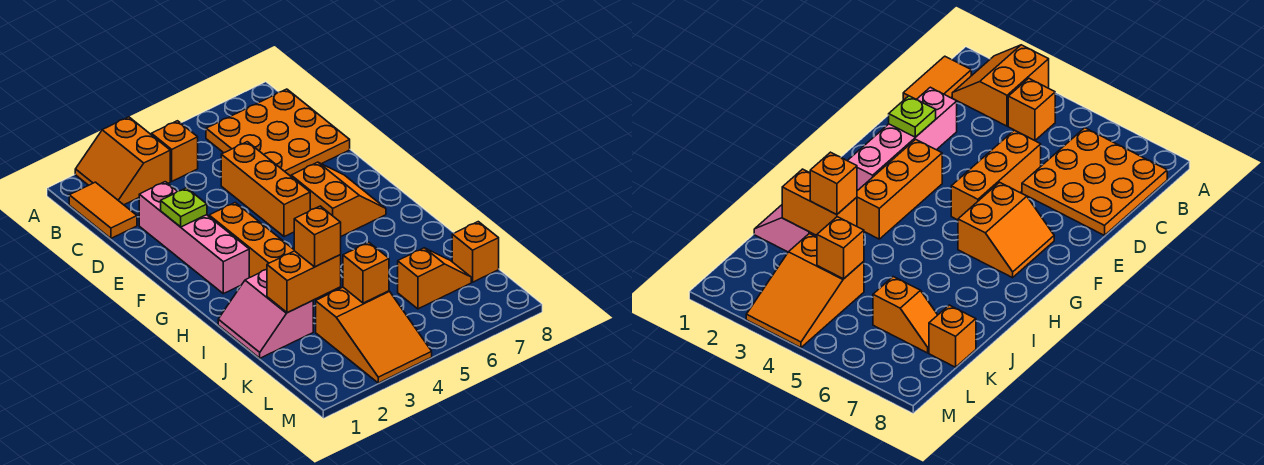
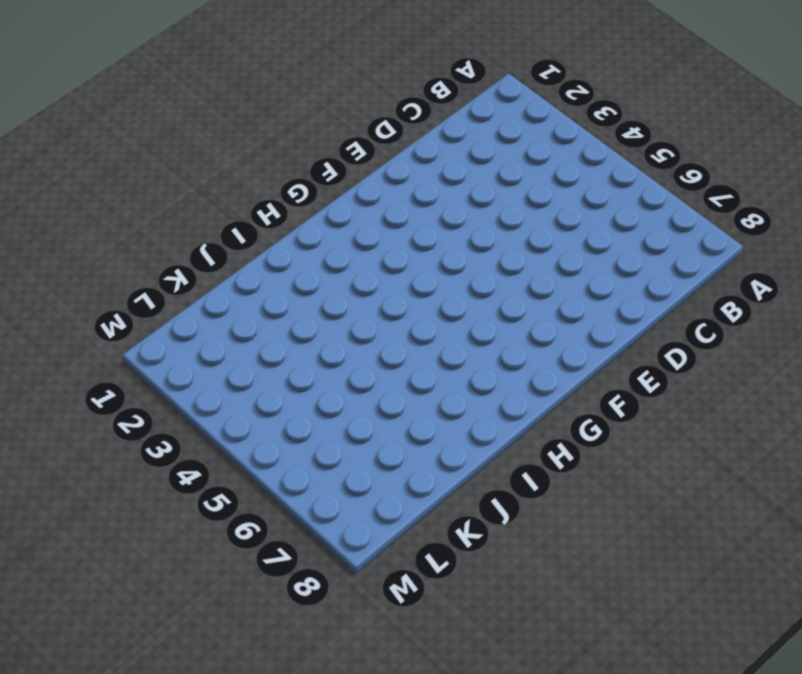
none -> orange 2x2 slope [75,117,170,205]
none -> orange 1x2 tile [69,182,137,238]
none -> orange 1x1 brick [151,121,198,181]

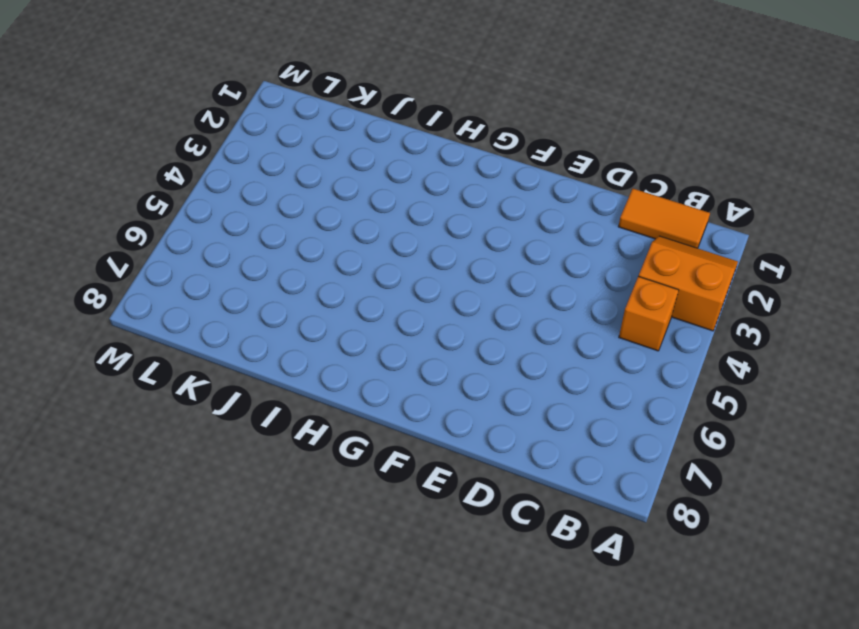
none -> orange 3x3 plate [206,89,350,176]
none -> pink 1x4 brick [139,182,249,294]
none -> orange 1x3 brick [221,142,310,237]

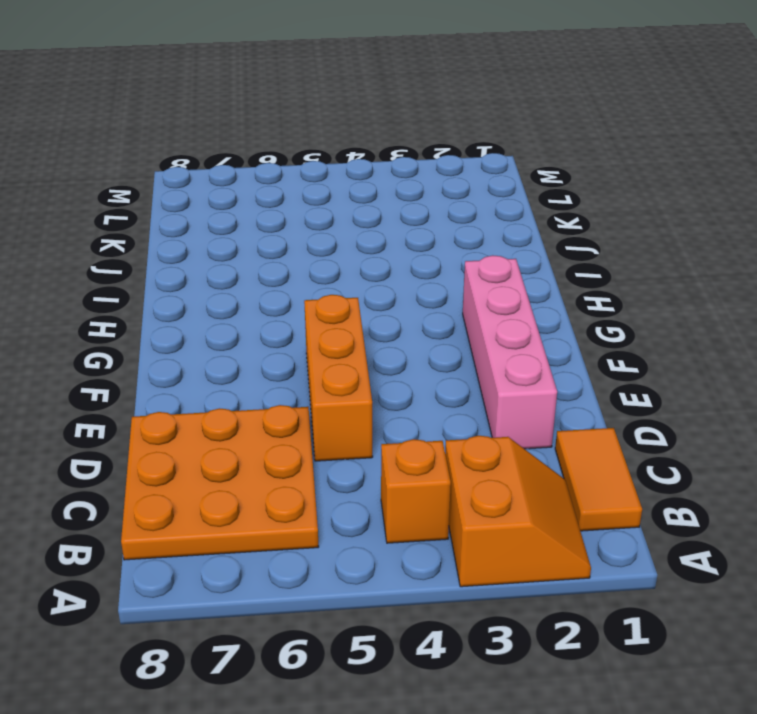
none -> orange 1x3 brick [209,203,294,278]
none -> orange 2x2 slope [291,162,386,236]
none -> pink 2x2 slope [218,270,313,358]

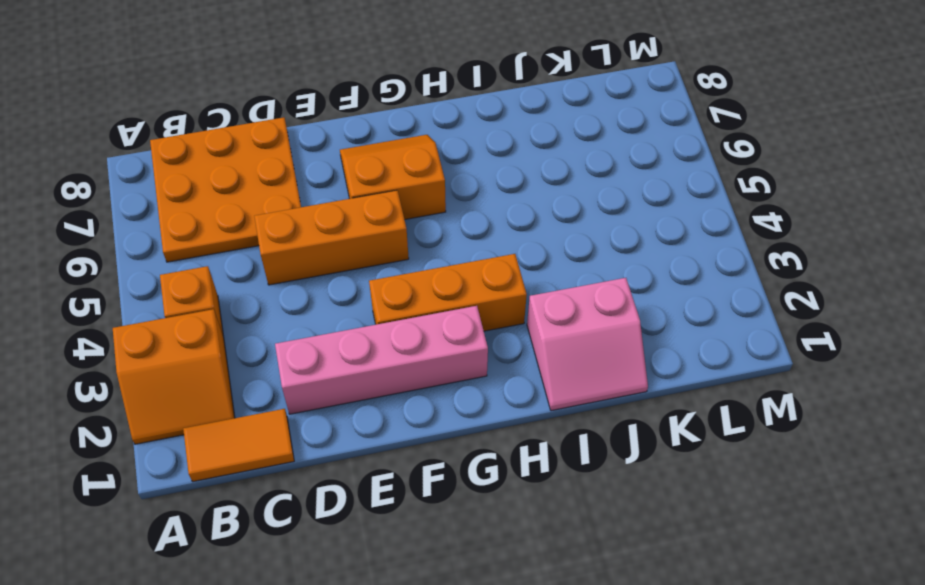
none -> orange 2x3 slope [316,287,432,383]
none -> orange 1x2 slope [398,248,471,309]
none -> orange 1x1 brick [452,222,499,282]

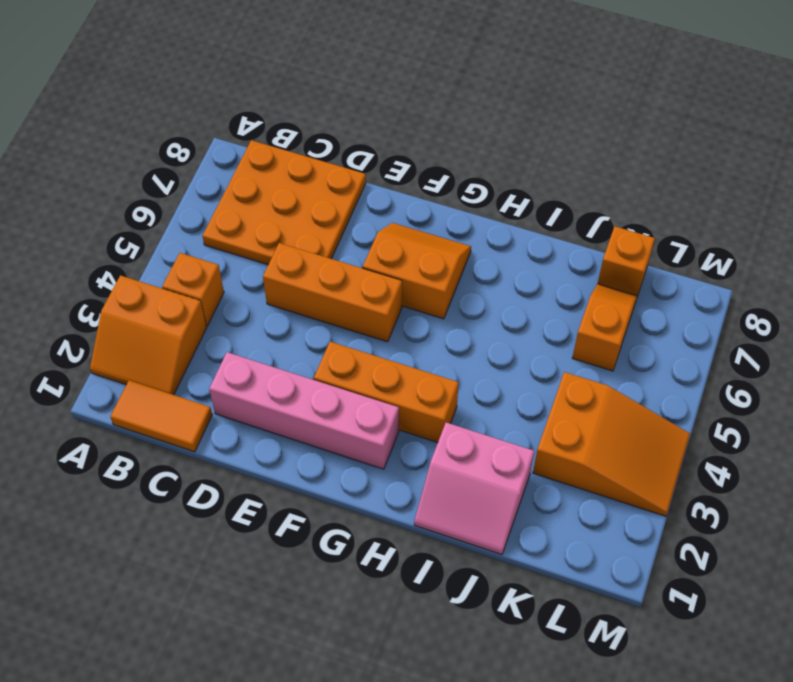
none -> lime 1x1 plate [161,188,207,227]
none -> orange 1x2 brick [267,251,341,313]
none -> orange 1x1 brick [343,242,389,303]

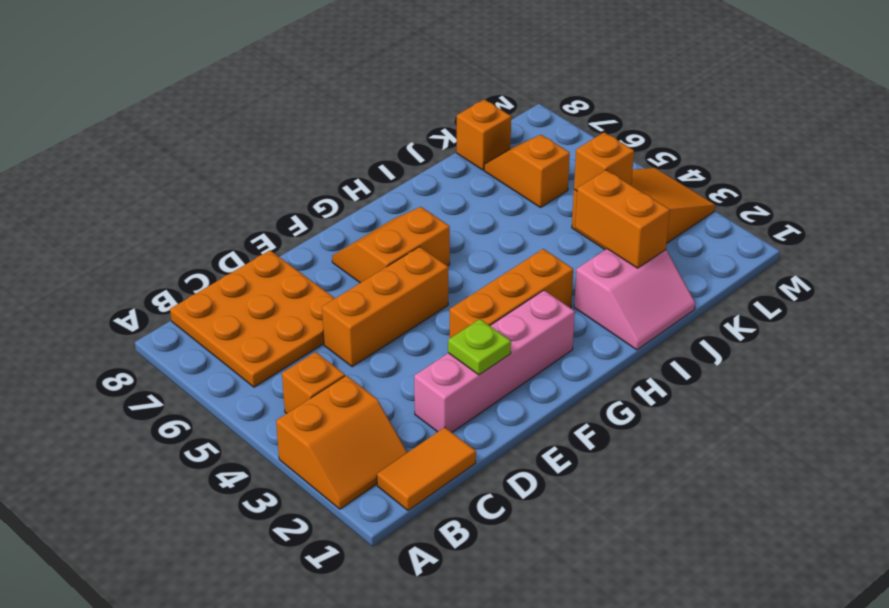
none -> orange 1x1 brick [294,206,341,267]

